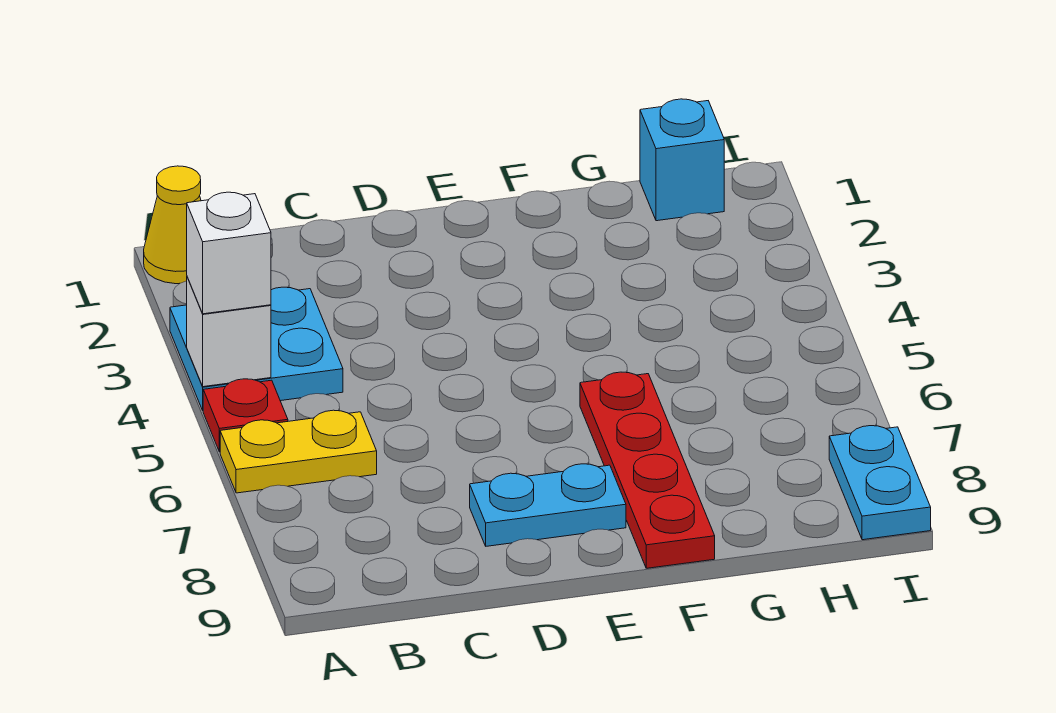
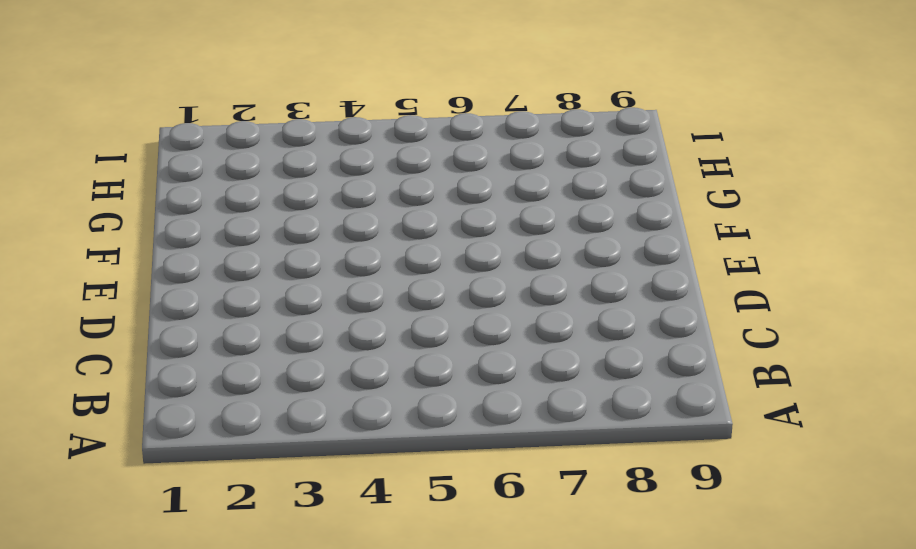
none -> yellow 1x1 cone [144,166,201,284]
none -> cyan 2x2 plate [170,287,343,410]

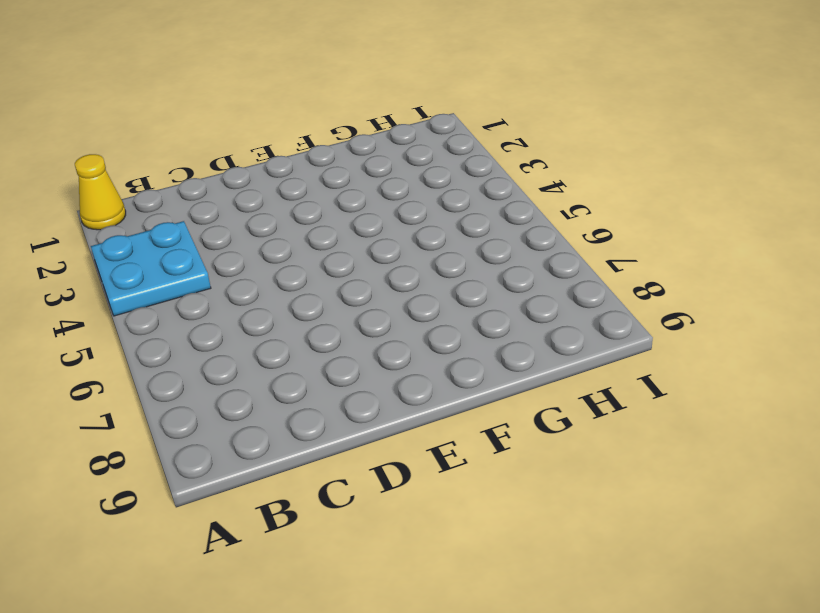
none -> red 1x1 plate [203,379,288,452]
none -> yellow 1x2 plate [220,410,377,493]

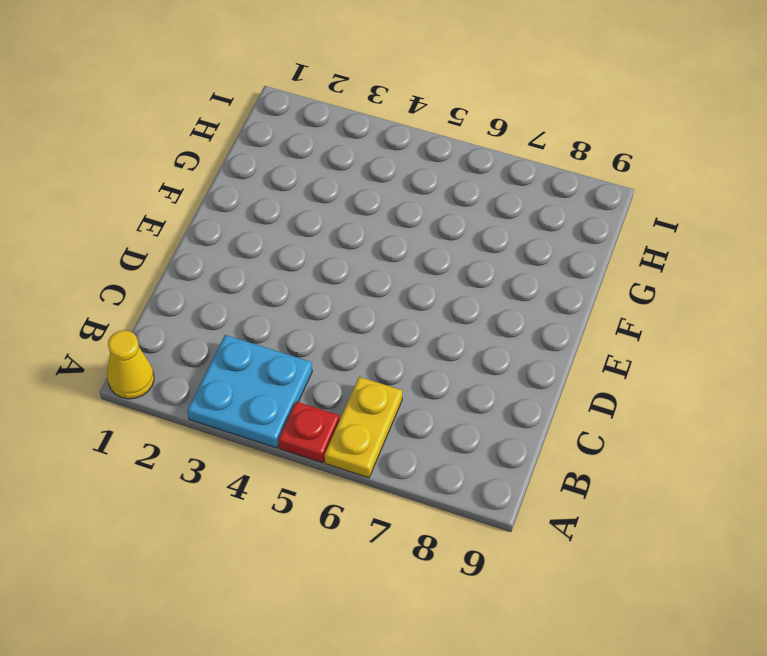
none -> cyan 1x2 plate [470,464,626,546]
none -> red 1x4 plate [580,372,715,568]

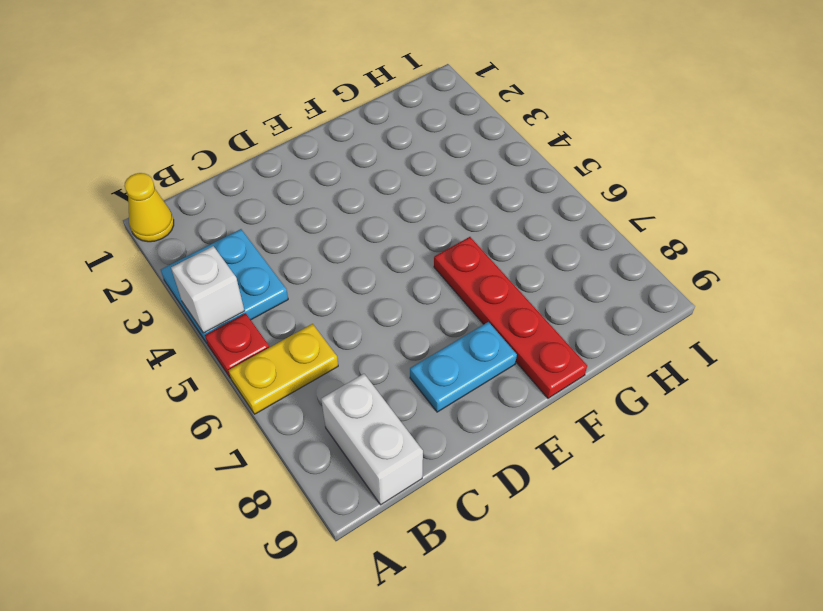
white 1x2 brick [321,374,423,505] -> none
none -> cyan 1x1 brick [640,99,724,221]
none -> cyan 1x2 plate [829,426,931,540]

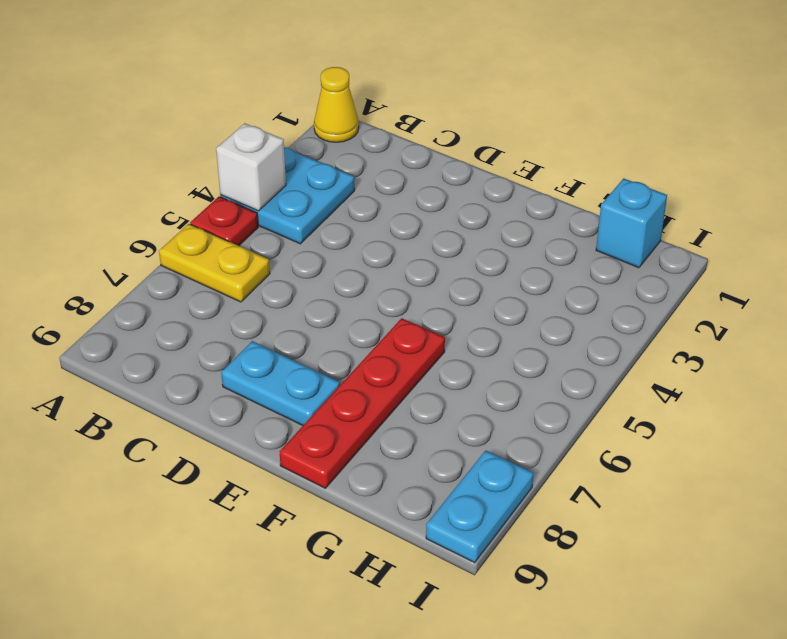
none -> white 1x1 brick [187,192,271,314]

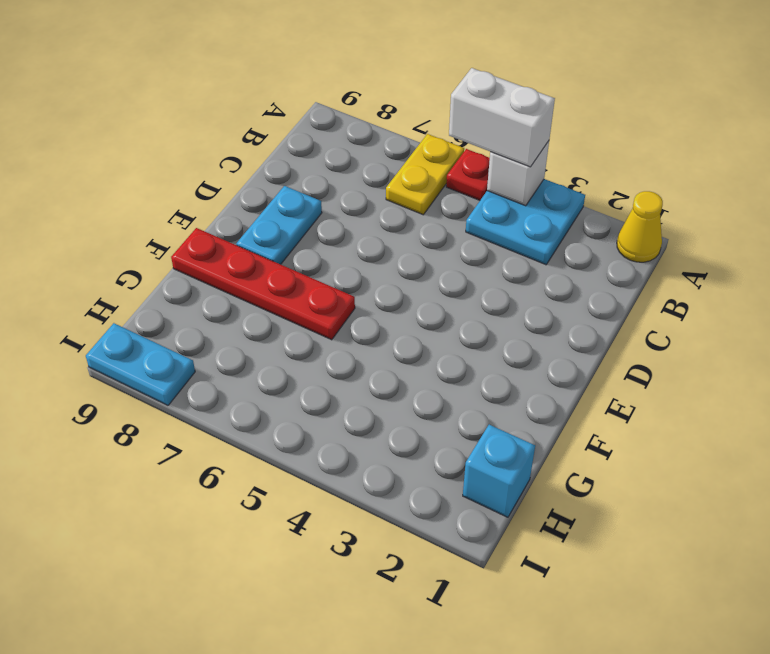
white 1x2 brick [449,68,555,167] -> white 1x1 brick [187,192,271,314]

